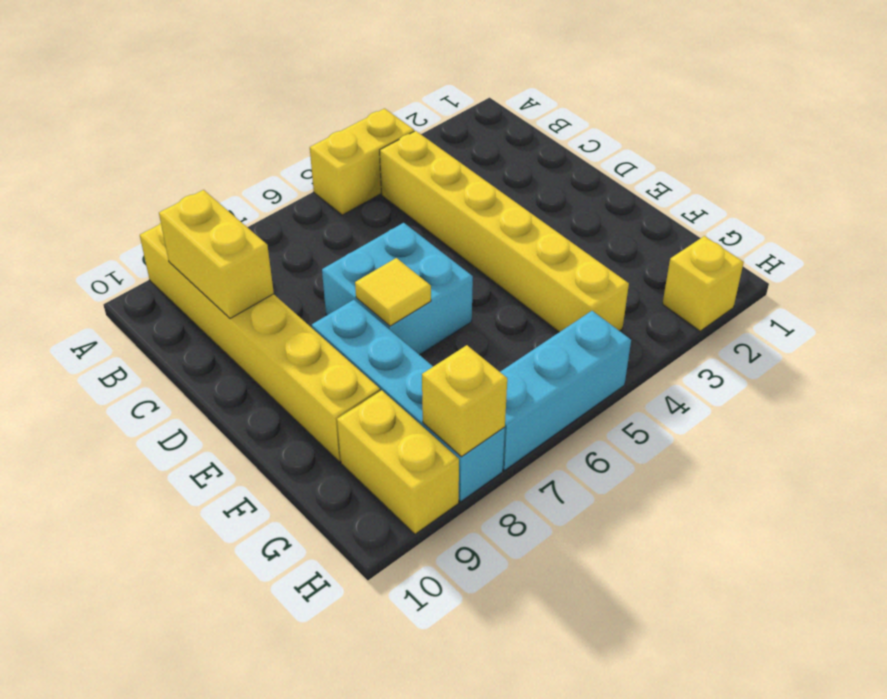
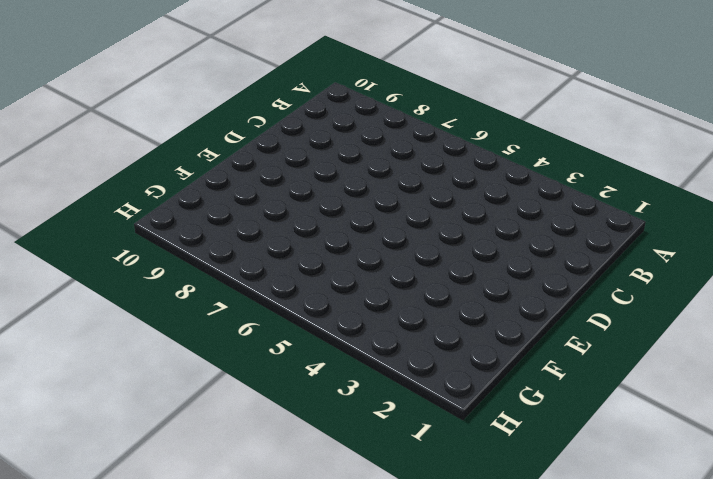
none -> yellow 1x2 brick [310,109,414,215]
none -> yellow 1x6 brick [140,223,380,462]

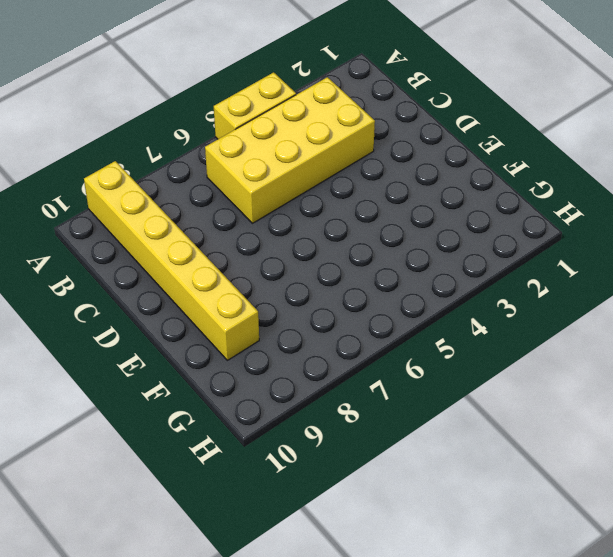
yellow 2x4 brick [205,77,375,223] -> yellow 1x6 brick [380,131,629,332]
none -> cyan 2x2 brick [322,223,473,355]
none -> cyan 1x4 brick [312,300,505,502]

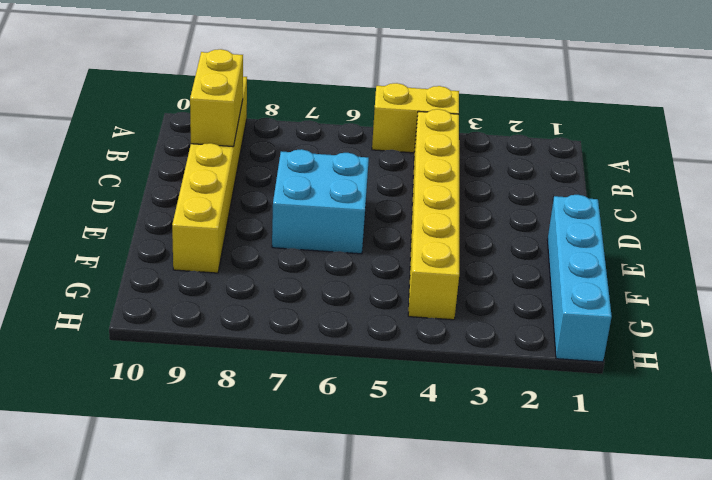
cyan 1x4 brick [547,195,612,362] -> cyan 1x4 brick moved to [312,300,505,502]
none -> yellow 1x2 brick [337,390,459,534]
none -> yellow 1x1 brick [663,236,744,331]

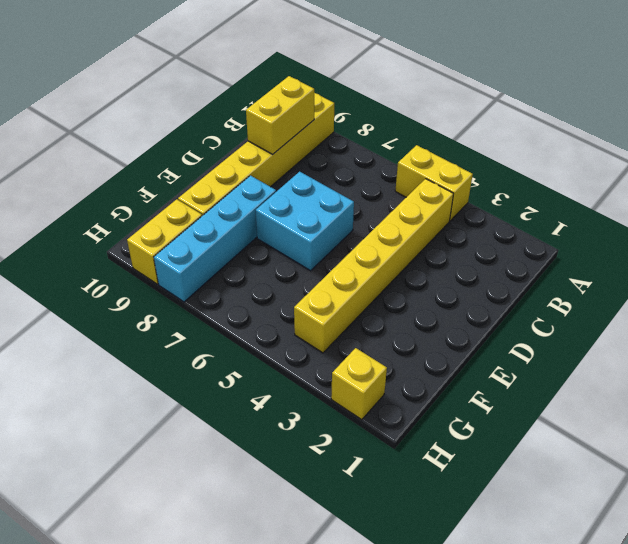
none -> cyan 1x3 brick [500,311,631,470]
none -> yellow 1x1 tile [355,258,431,326]

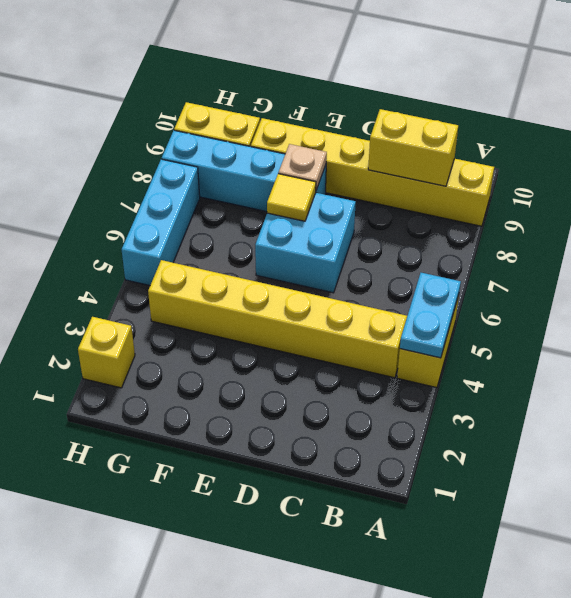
cyan 1x2 plate [400,273,461,358] -> none
tan 1x1 plate [278,144,327,190] -> none
none -> yellow 1x1 brick [422,345,507,457]

